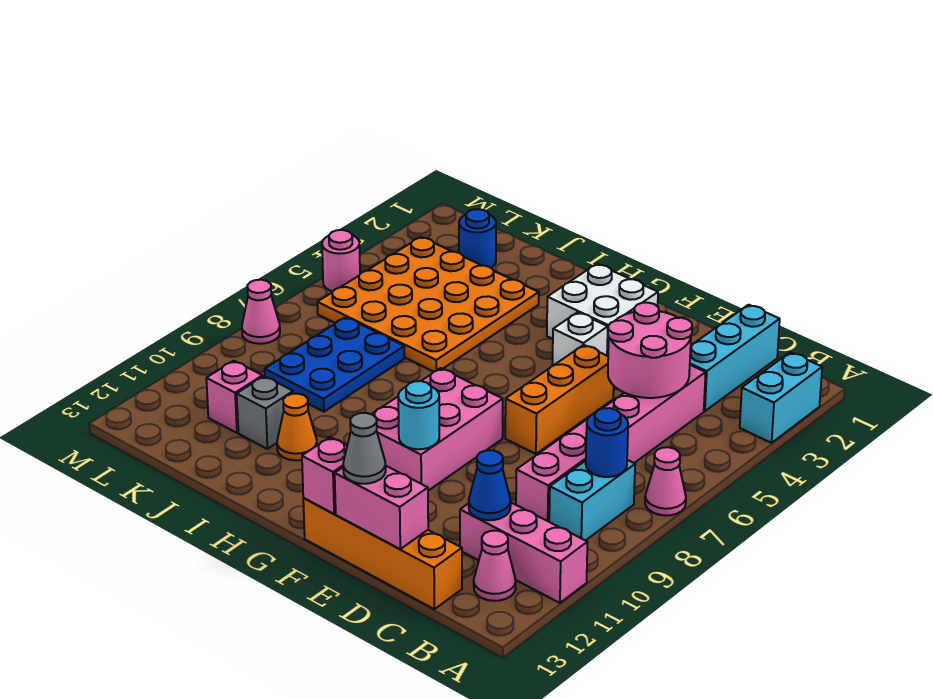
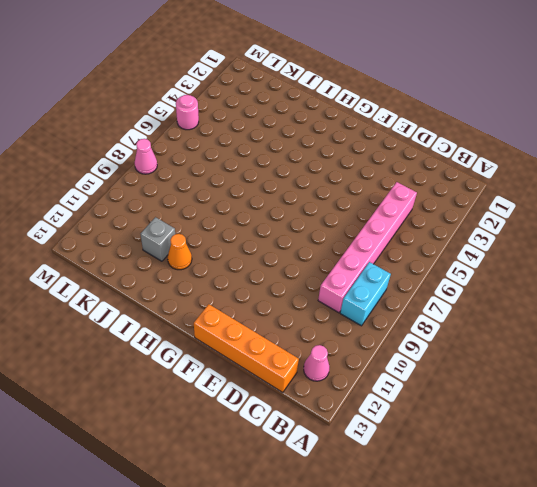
none -> cyan 1x2 brick [740,352,822,443]
none -> pink 1x1 cone [645,447,686,515]
none -> pink 1x3 brick [460,503,588,603]

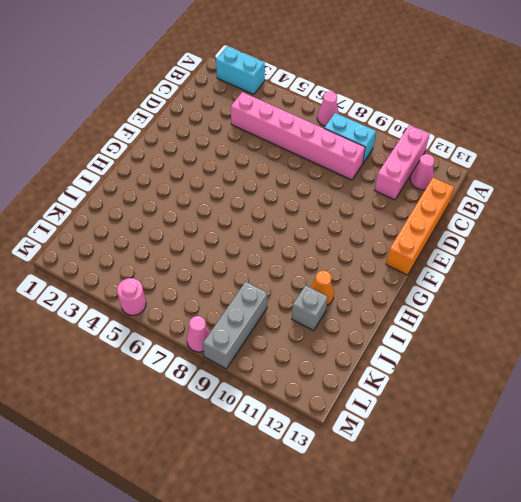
grey 1x3 brick [203,282,267,369] -> blue 2x3 plate [265,317,405,412]
none -> cyan 1x3 brick [690,305,780,411]
none -> orange 1x3 brick [505,345,614,454]
none -> white 2x2 brick [547,264,658,356]

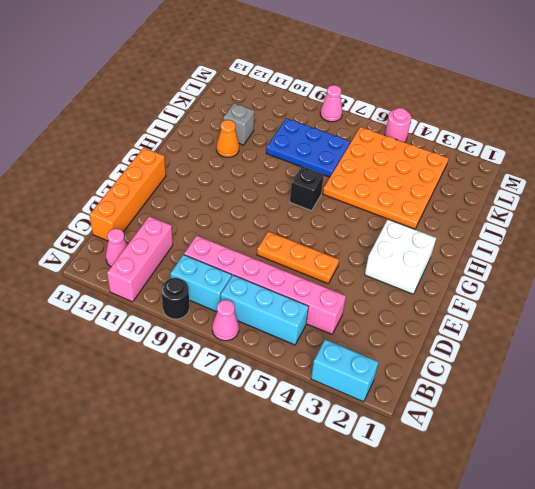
black 1x1 round brick [161,278,189,319] -> none
cyan 1x3 brick [221,275,309,345] -> cyan 1x3 brick moved to [690,305,780,411]
orange 1x3 plate [257,232,339,284] -> orange 1x3 brick [505,345,614,454]
black 1x1 brick [290,167,324,211] -> none
none -> white 1x1 brick [552,312,608,366]
none -> pink 2x3 brick [372,368,503,491]
none -> blue 1x1 round brick [459,209,496,268]

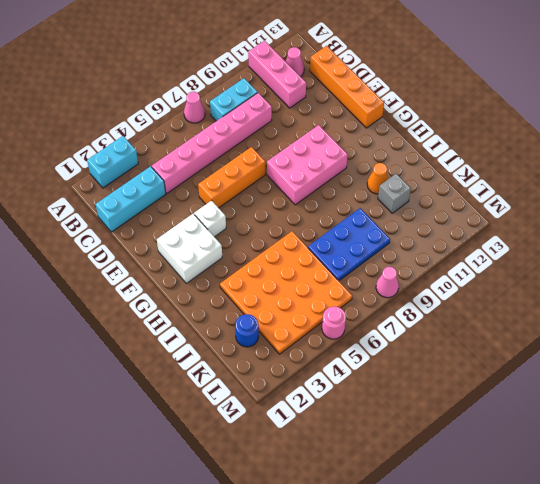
none -> pink 1x1 brick [206,361,263,433]
none -> blue 1x1 round brick [586,408,628,477]
none -> pink 2x2 round brick [608,303,692,398]

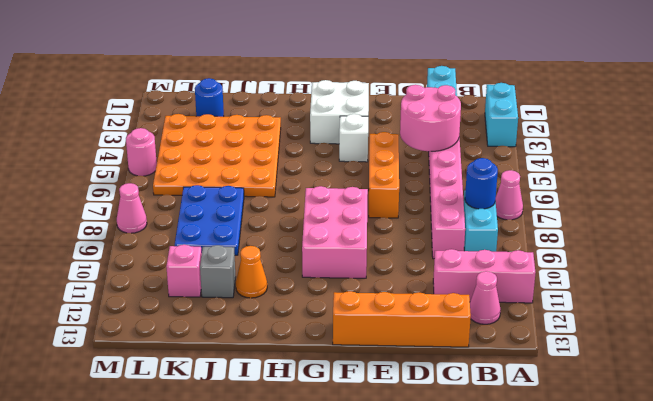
none -> blue 1x1 cone [469,450,511,520]
none -> pink 1x2 brick [335,465,428,549]
none -> cyan 1x1 round brick [398,381,439,449]

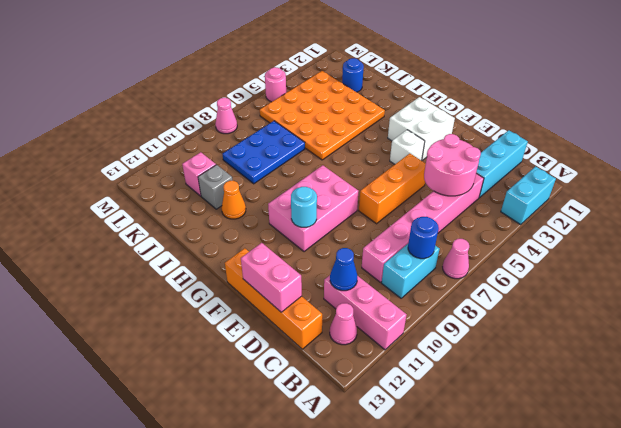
none -> pink 1x1 brick [302,437,347,514]
none -> grey 1x1 cone [343,413,386,484]

